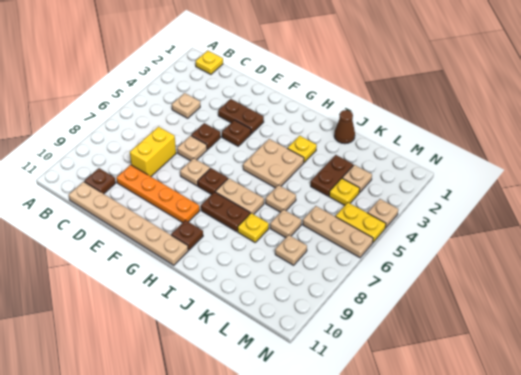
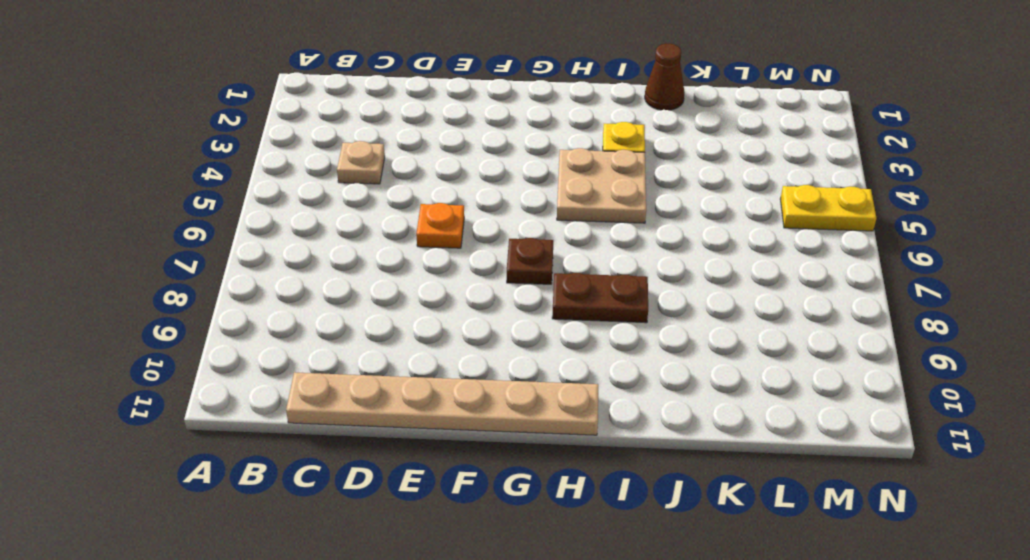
orange 1x1 plate [416,203,464,248] -> tan 1x1 plate [177,136,207,161]
none -> yellow 1x1 plate [196,51,223,74]
none -> brown 1x1 plate [84,168,116,194]
none -> yellow 1x2 brick [130,127,176,176]

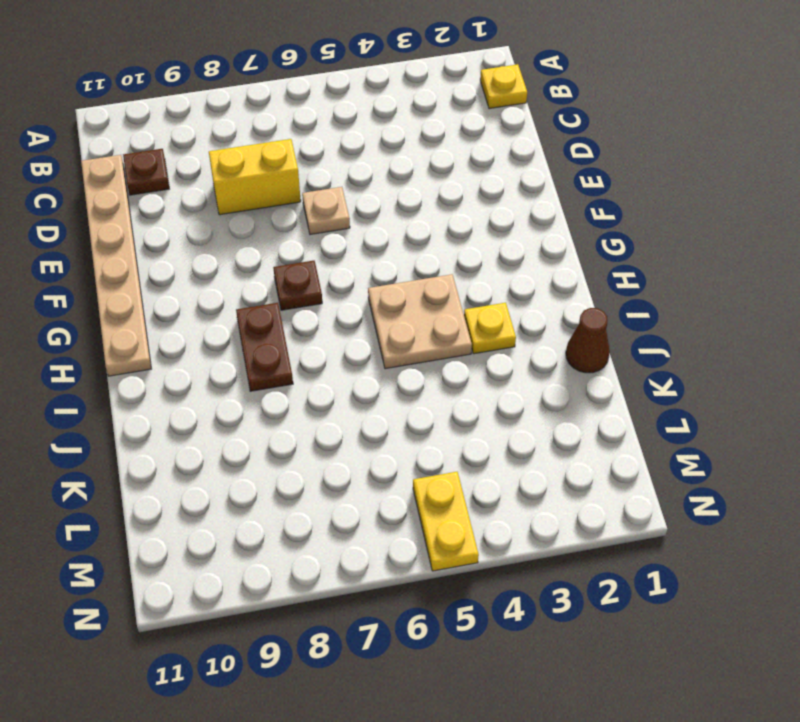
none -> tan 1x1 plate [172,93,200,118]
none -> orange 1x4 plate [117,165,200,223]
none -> brown 1x2 plate [218,99,264,134]

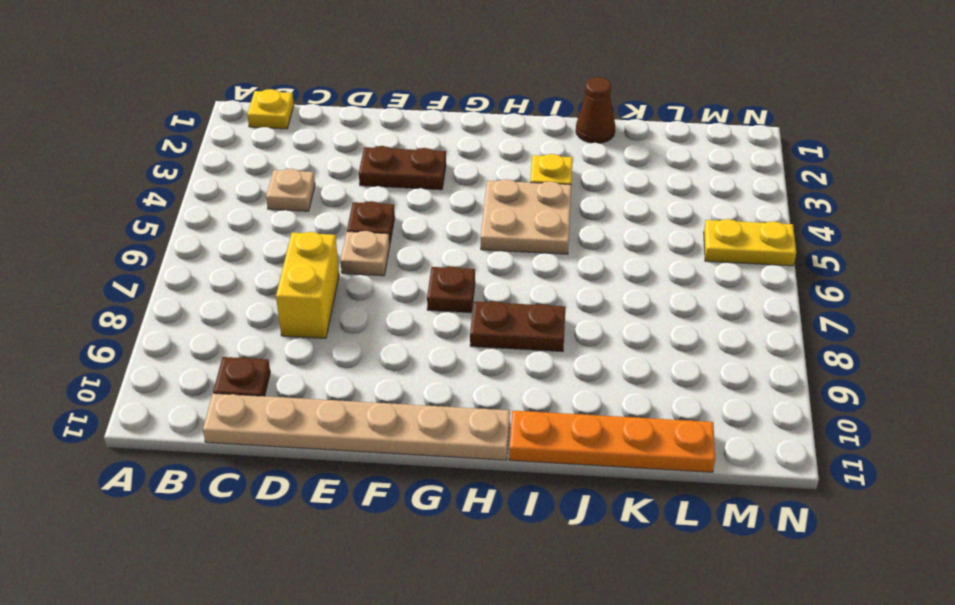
orange 1x4 plate [509,411,715,472] -> orange 1x4 plate moved to [117,165,200,223]
none -> brown 1x1 plate [222,120,251,146]
none -> tan 1x1 plate [180,158,210,186]
none -> tan 1x2 plate [215,178,264,214]

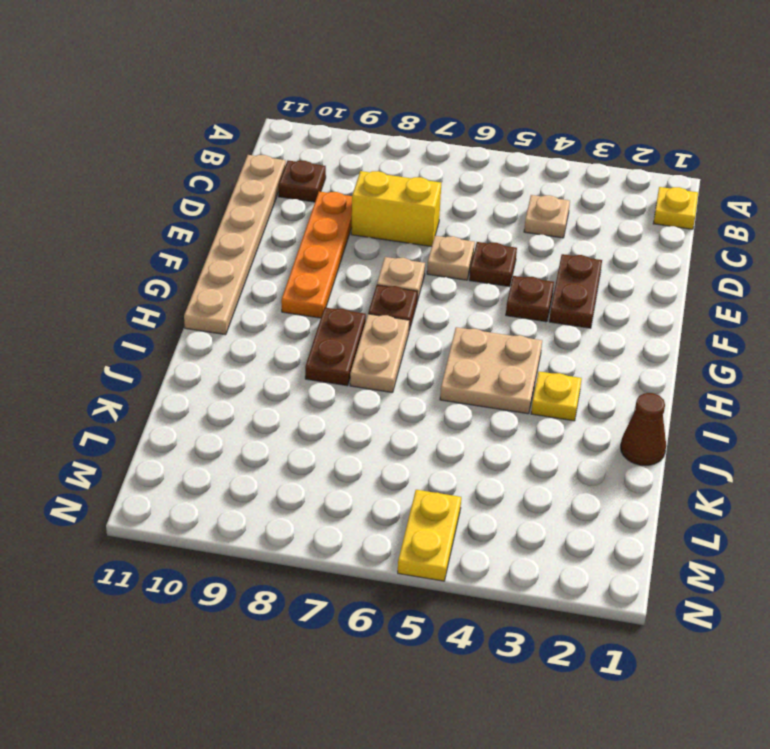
none -> brown 1x1 plate [171,220,203,250]
none -> tan 1x1 plate [266,185,296,212]
none -> yellow 1x1 plate [238,213,269,242]

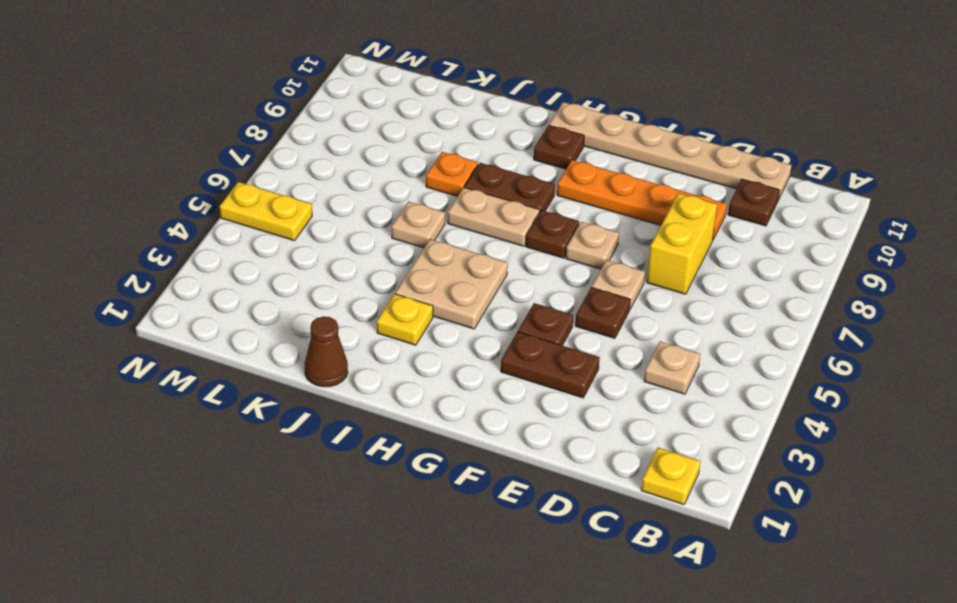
orange 1x1 plate [426,152,478,196] -> yellow 1x1 plate [238,213,269,242]
none -> brown 1x2 plate [311,155,353,196]
none -> tan 1x1 plate [270,209,301,238]
none -> tan 1x1 plate [343,165,372,192]

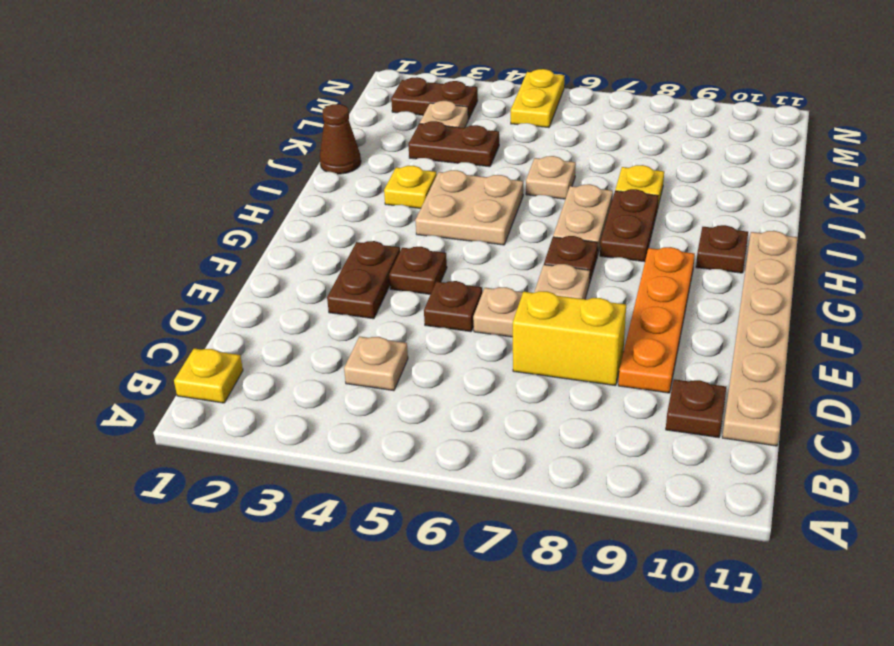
brown 1x2 plate [391,77,478,119] -> none
none -> tan 1x1 plate [270,209,301,238]
none -> yellow 1x1 plate [329,178,360,205]
none -> tan 1x3 plate [303,206,373,258]

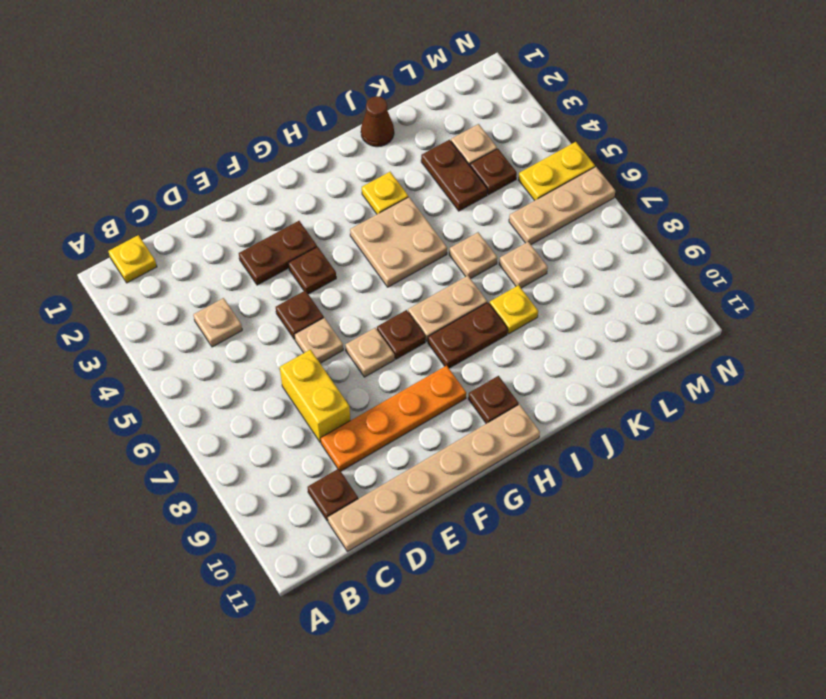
brown 1x1 plate [470,149,517,195] -> yellow 1x1 plate [329,178,360,205]
none -> tan 1x1 plate [275,235,307,265]
none -> tan 1x1 plate [368,199,398,228]

